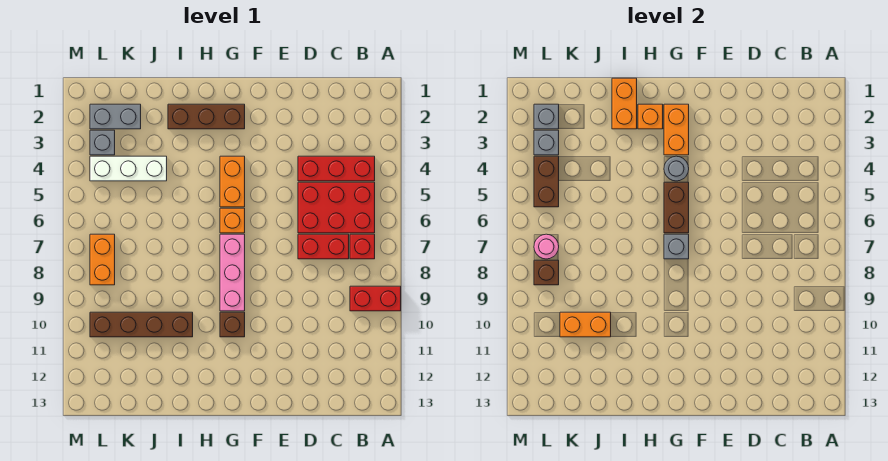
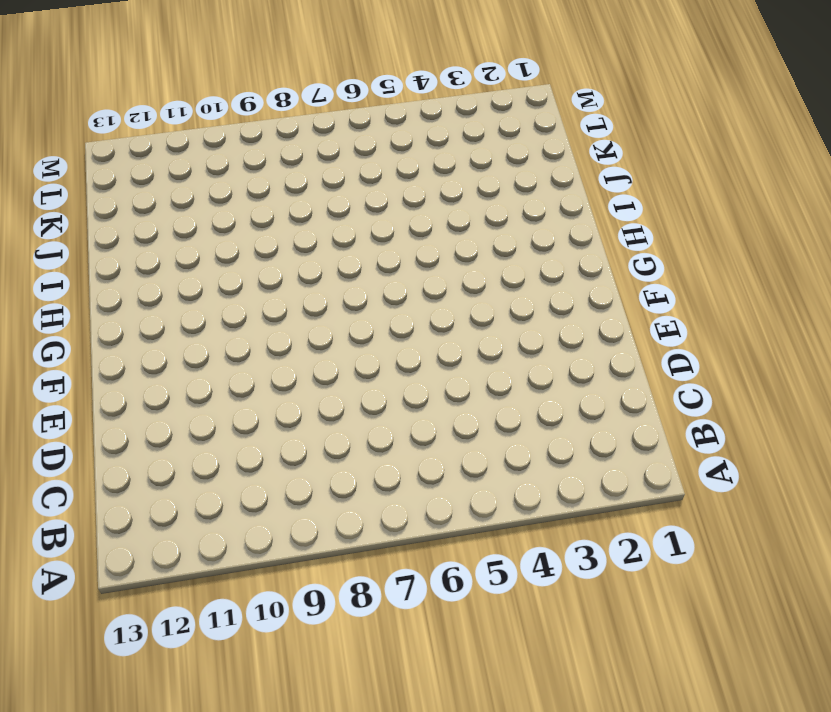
none -> red 1x2 brick [350,286,401,311]
none -> red 1x3 brick [298,156,375,181]
none -> red 2x3 brick [298,182,375,233]

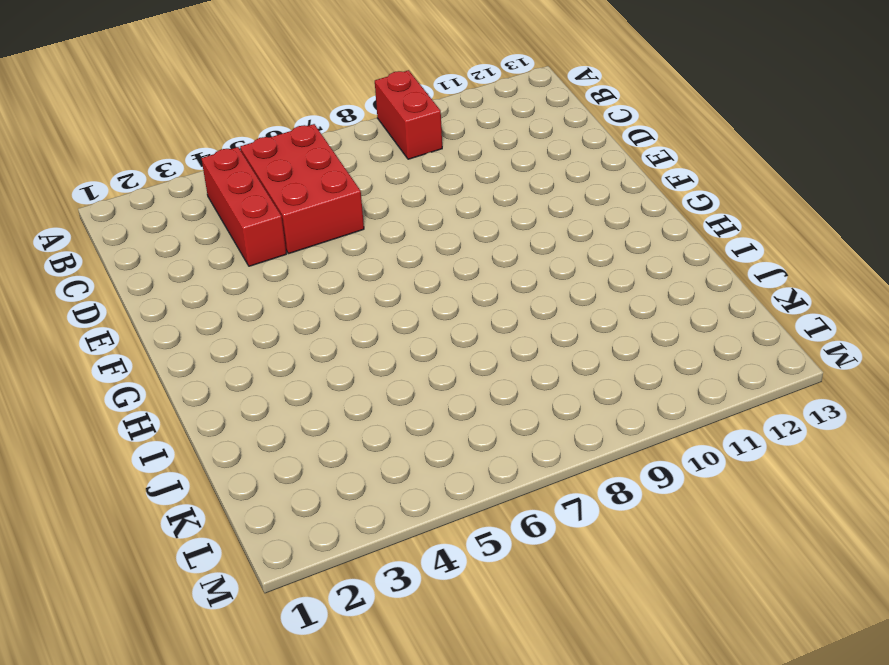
none -> red 1x1 brick [350,234,375,259]
none -> red 1x2 brick [298,234,349,259]
none -> brown 1x3 brick [168,104,245,129]

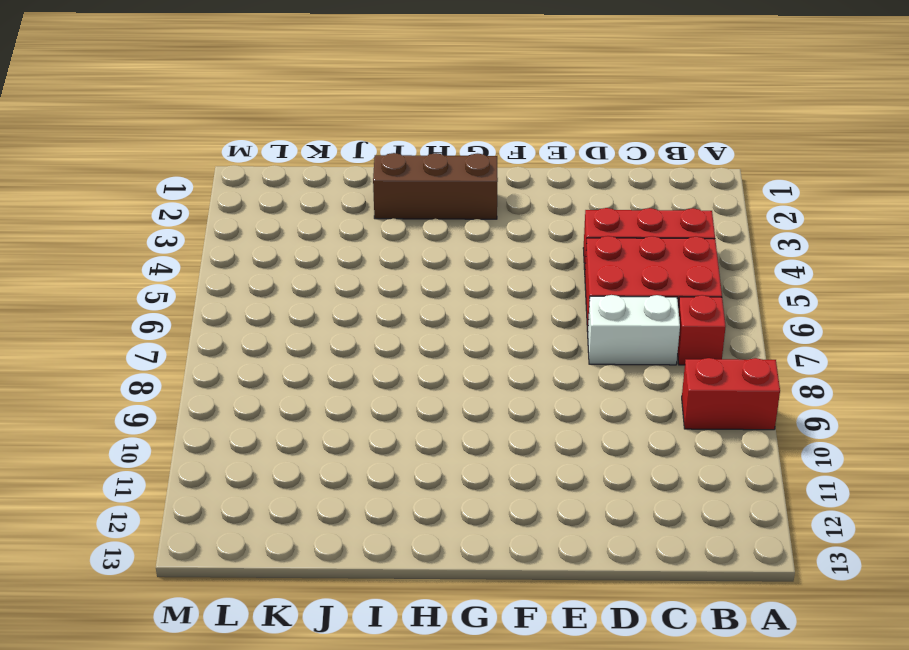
white 1x2 brick [588,295,680,365] -> red 1x2 brick [298,234,349,259]
none -> orange 1x2 brick [220,156,245,207]
none -> orange 1x1 brick [220,208,245,233]
none -> pink 1x3 brick [220,234,245,311]

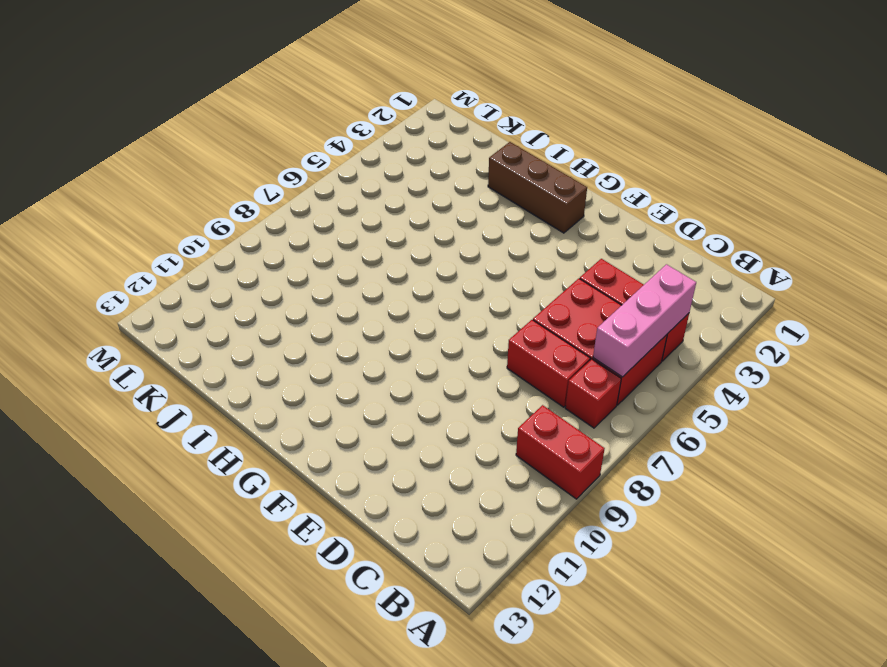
pink 1x3 brick [593,264,696,377] -> pink 1x3 brick moved to [220,234,245,311]
none -> orange 1x2 brick [220,156,245,207]
none -> orange 1x1 brick [220,208,245,233]
none -> brown 1x1 brick [220,312,245,337]

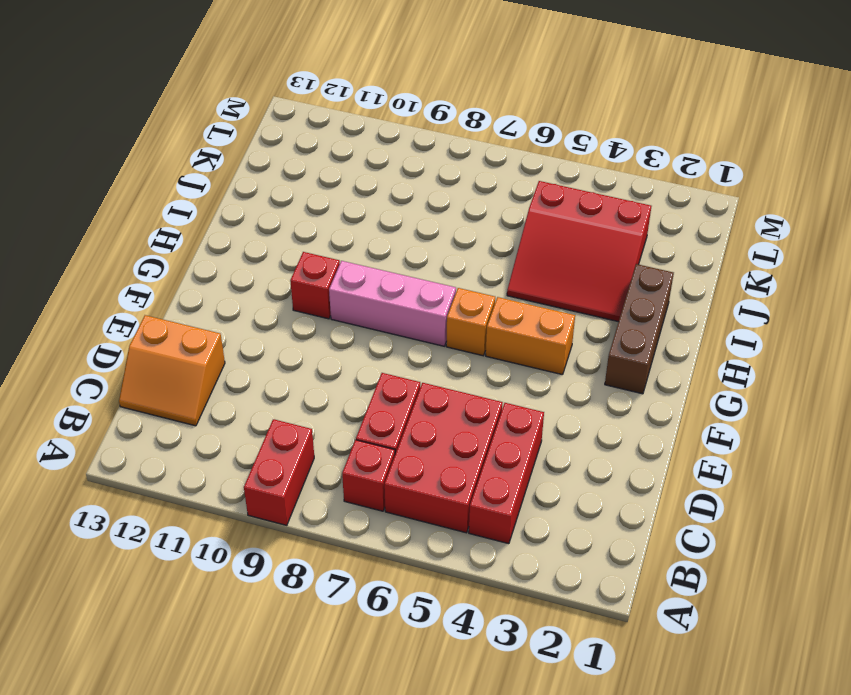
orange 2x2 slope [119,315,225,426] -> none
red 1x1 brick [290,252,340,319] -> brown 1x1 brick [220,312,245,337]
red 3x3 slope [507,181,651,322] -> white 1x3 brick [90,156,167,181]
none -> brown 1x4 brick [90,312,193,337]
none -> grey 1x2 brick [90,104,141,129]
none -> grey 1x1 brick [90,130,115,155]

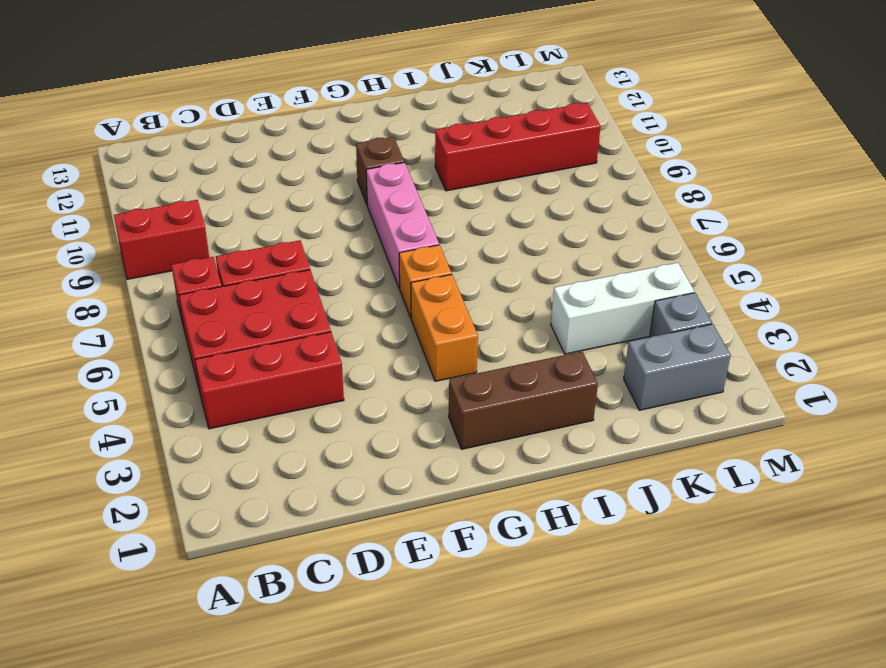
red 1x4 brick [435,103,601,191] -> brown 1x4 brick [90,312,193,337]
none -> orange 1x2 brick [90,234,115,285]
none -> orange 1x2 brick [664,104,689,155]
none -> grey 1x1 round brick [664,156,689,181]

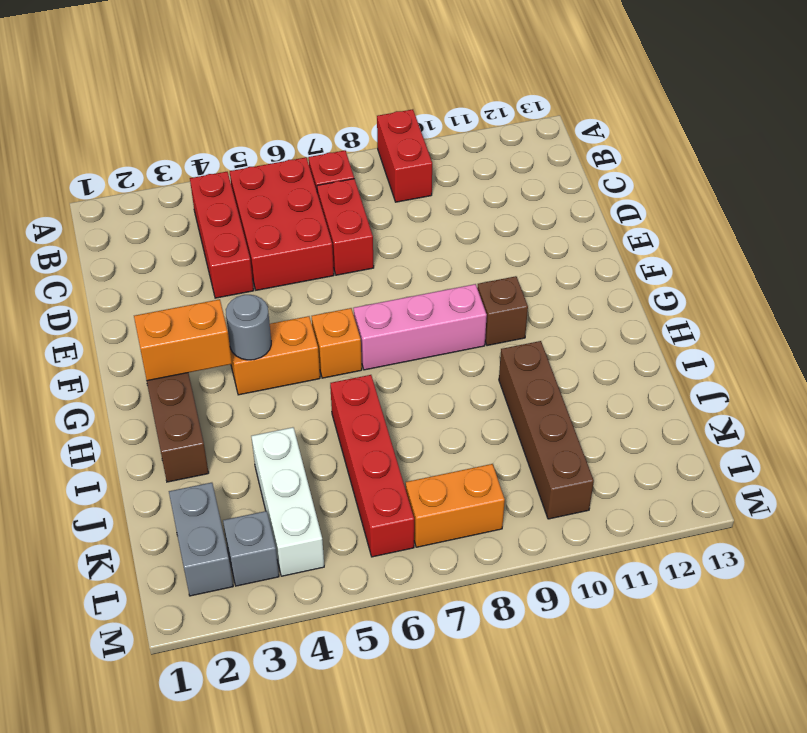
red 1x4 brick [330,375,414,557] -> none
none -> brown 1x2 brick [664,182,689,233]
none -> grey 1x1 brick [664,234,689,259]
none -> orange 1x1 brick [638,104,663,129]

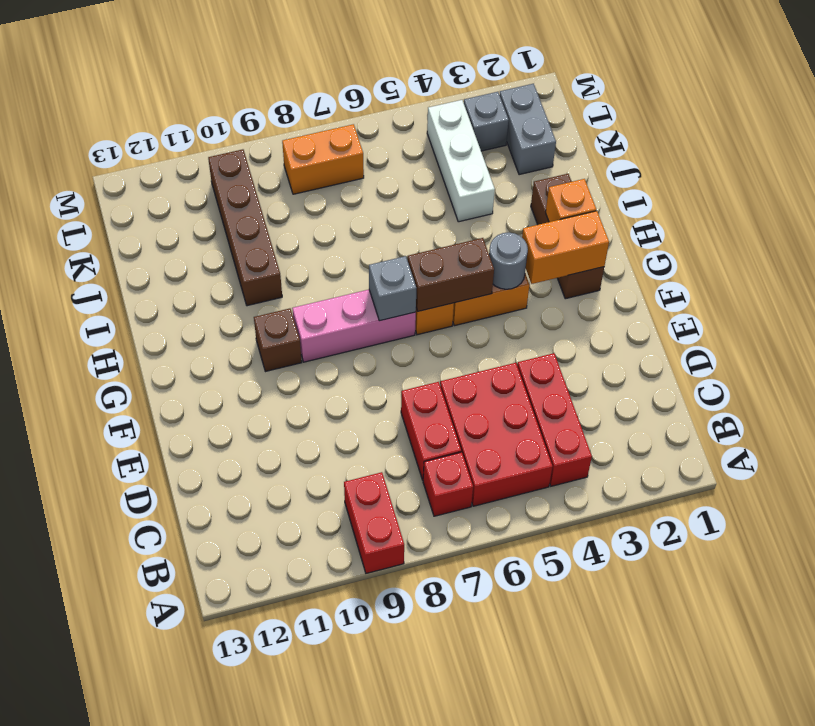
none -> orange 1x2 brick [612,78,637,129]
none -> orange 1x2 brick [560,312,611,337]
none -> grey 1x1 brick [534,104,559,129]

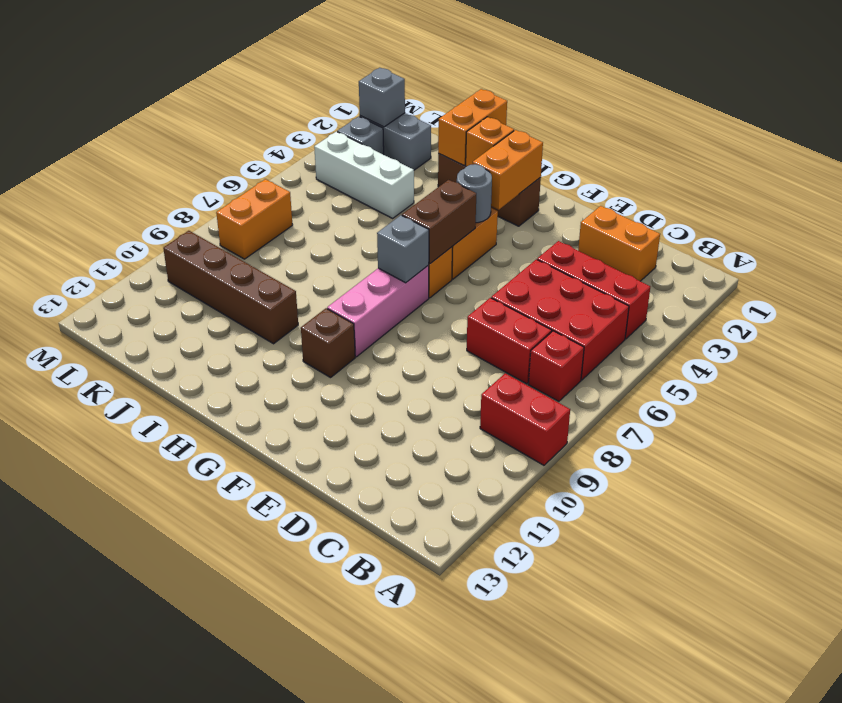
orange 1x2 brick [578,206,660,281] -> orange 1x2 brick moved to [560,312,611,337]
none -> grey 1x1 brick [534,130,559,155]
none -> brown 1x2 brick [534,156,559,207]
none -> pink 1x1 round brick [534,234,559,259]

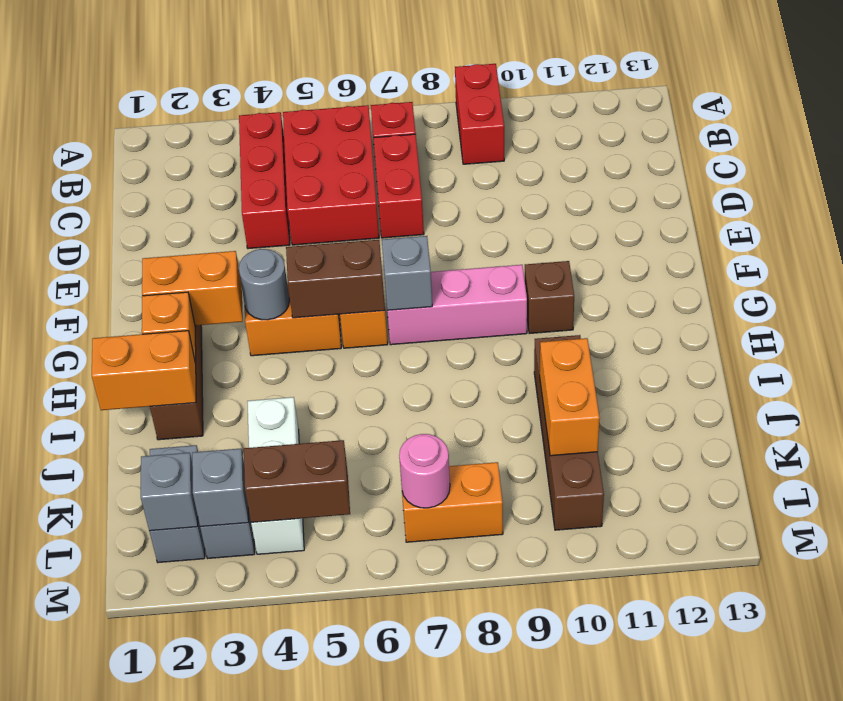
none -> brown 1x1 brick [534,260,559,285]

